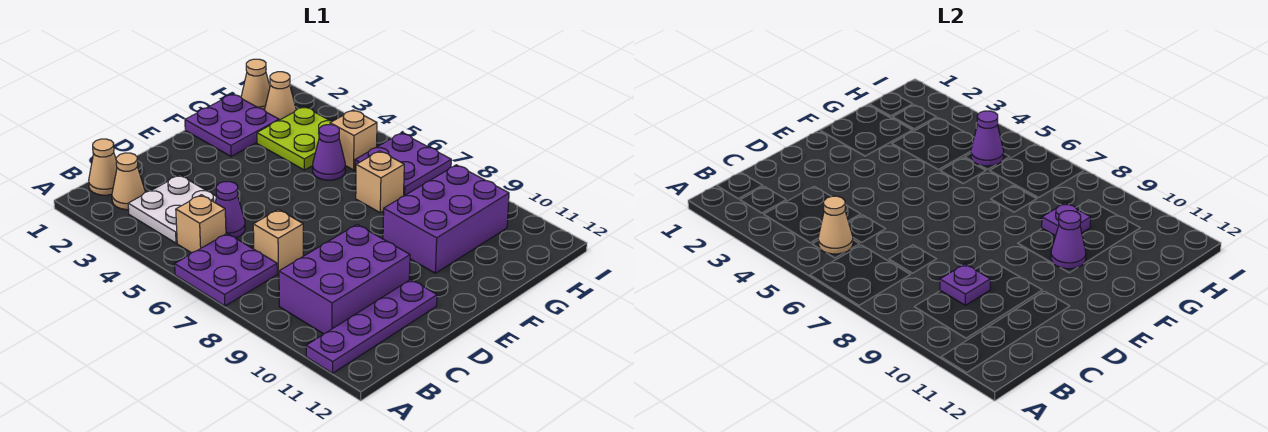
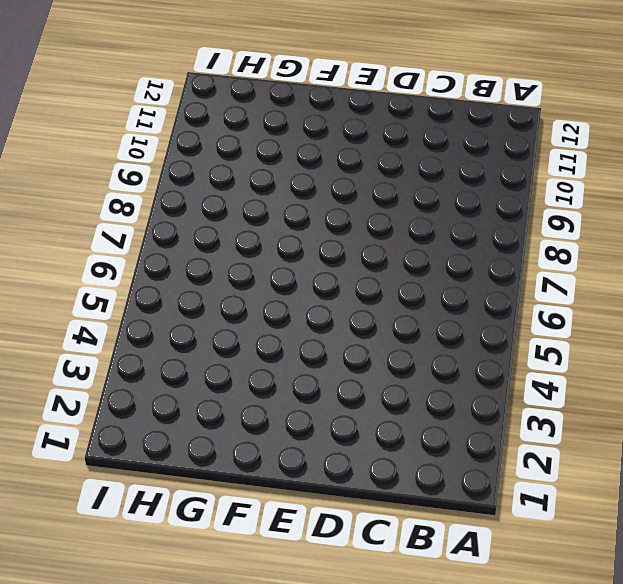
none -> purple 2x2 plate [175,234,277,306]
none -> purple 1x4 plate [306,280,437,373]
none -> tan 1x1 cone [89,139,117,195]

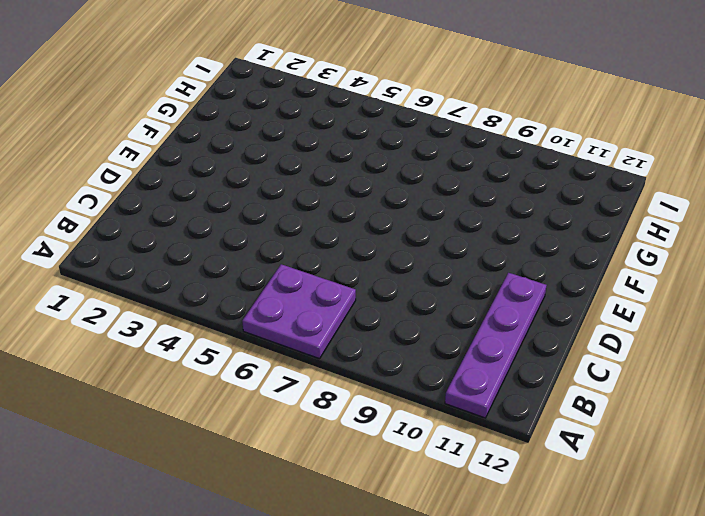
none -> tan 1x1 cone [89,139,117,195]
none -> tan 1x1 cone [112,153,145,210]
none -> white 2x2 plate [128,175,216,243]

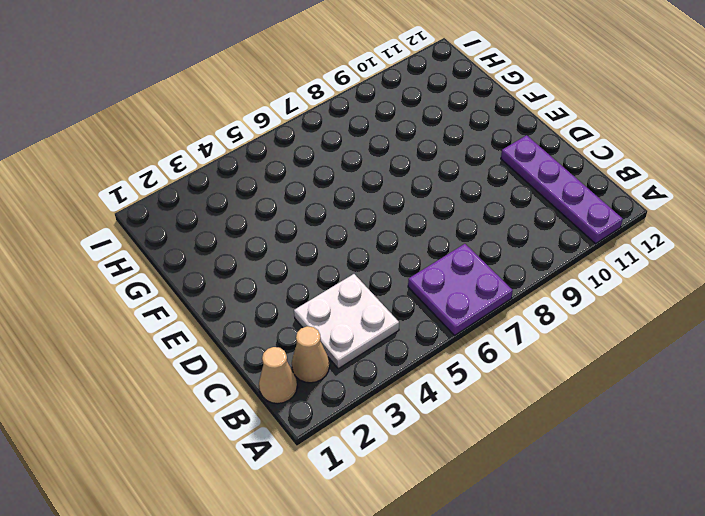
none -> tan 1x1 brick [176,195,226,253]
none -> purple 2x3 brick [279,225,410,334]
none -> purple 1x1 cone [215,182,245,238]

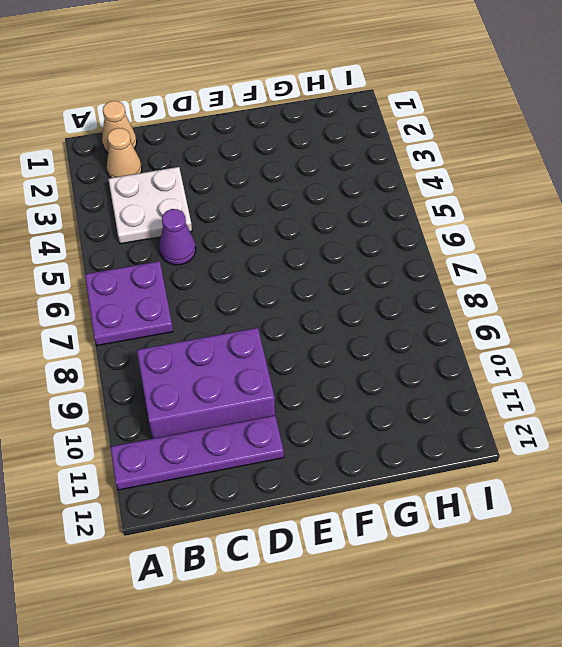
none -> tan 1x1 brick [176,195,226,253]
none -> tan 1x1 brick [253,210,303,274]
none -> purple 2x2 plate [185,94,279,156]

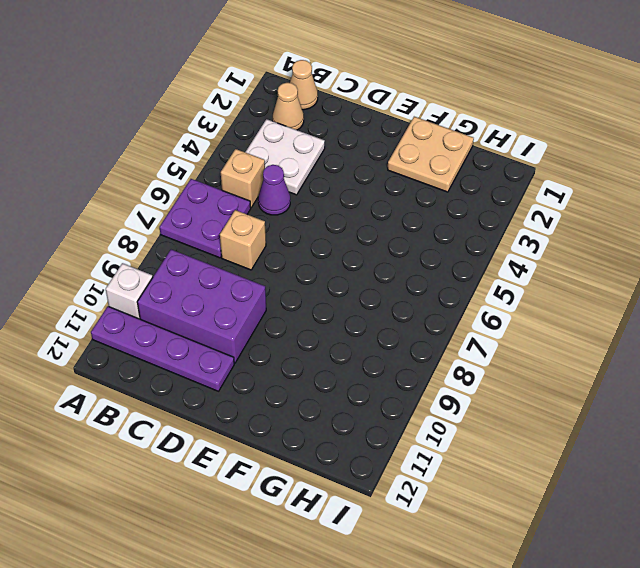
white 1x1 brick [106,263,153,319] -> none
tan 2x2 plate [388,117,474,192] -> purple 2x2 plate [185,94,279,156]
none -> purple 2x3 brick [383,165,509,273]
none -> lime 2x2 plate [257,107,332,170]
none -> purple 1x1 cone [313,125,345,180]

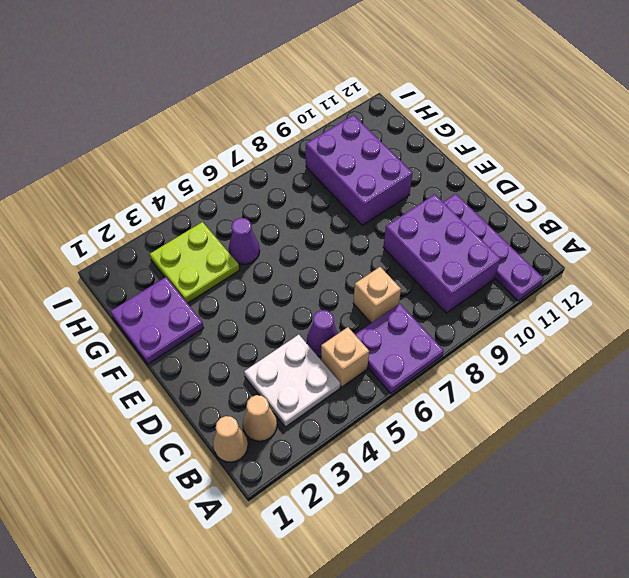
none -> tan 1x1 brick [356,151,404,213]
none -> tan 1x1 cone [241,59,270,110]
none -> tan 1x1 cone [265,72,296,120]

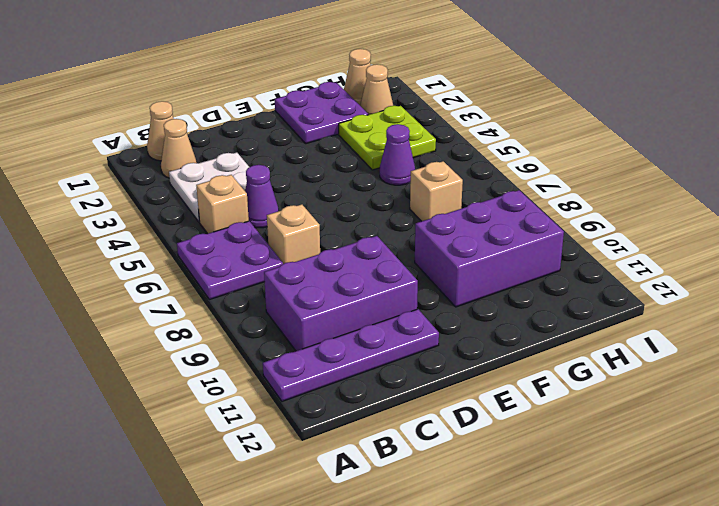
none -> tan 1x1 brick [330,110,377,170]
none -> purple 2x2 plate [355,133,451,196]
none -> tan 1x1 cone [818,196,853,254]

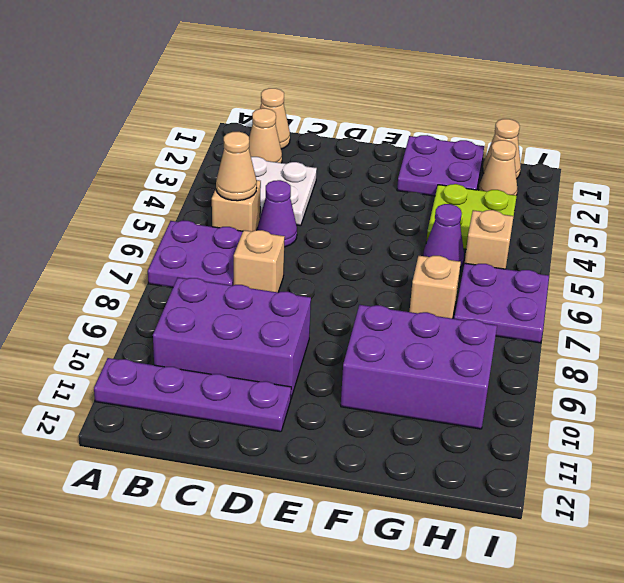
none -> purple 1x1 plate [940,264,990,305]
none -> purple 1x1 cone [1051,211,1086,269]
none -> purple 1x1 plate [1042,203,1091,236]

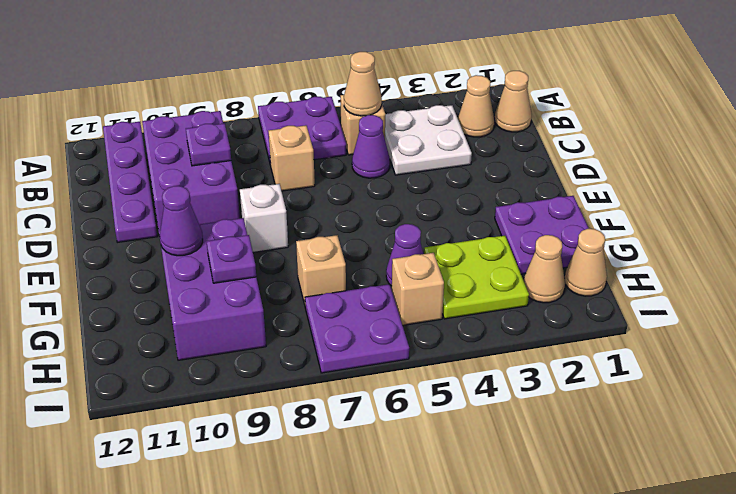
white 1x1 brick [240,184,288,252] -> none
none -> purple 1x1 cone [971,111,1004,166]

